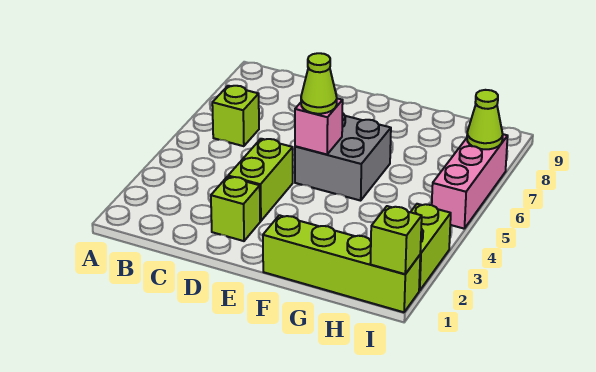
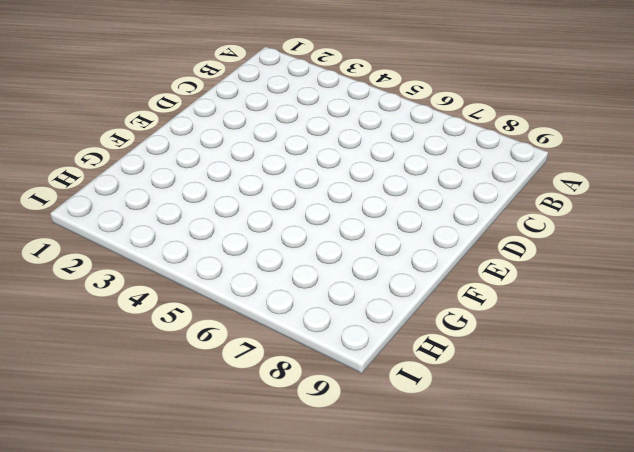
none -> lime 1x1 brick [212,86,259,146]
none -> lime 1x1 brick [211,177,260,241]

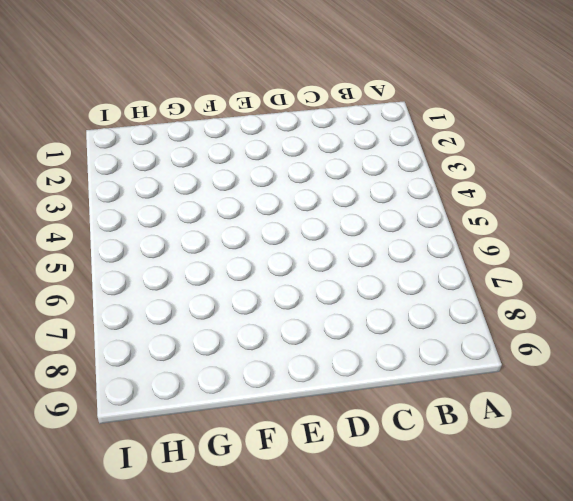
none -> lime 1x1 brick [212,86,259,146]
none -> lime 1x1 brick [211,177,260,241]

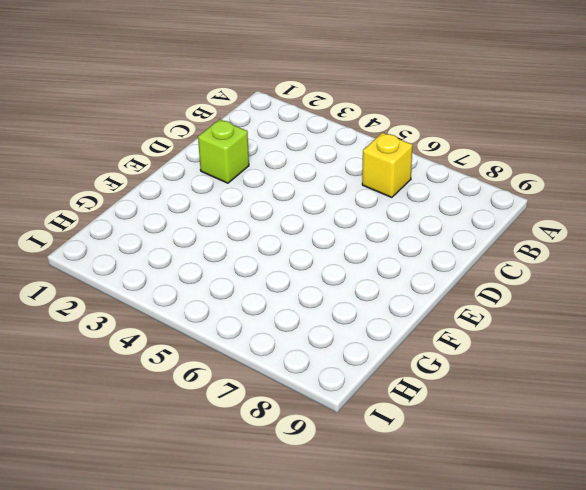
yellow 1x1 brick [362,133,412,197] -> lime 1x1 brick [212,86,259,146]
none -> lime 1x2 brick [228,139,293,221]
none -> grey 2x2 brick [295,113,391,201]

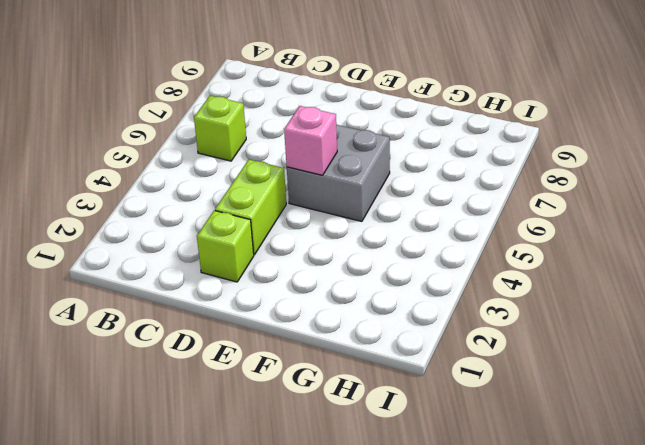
none -> lime 1x4 brick [263,215,420,312]
none -> lime 1x2 brick [411,204,451,291]

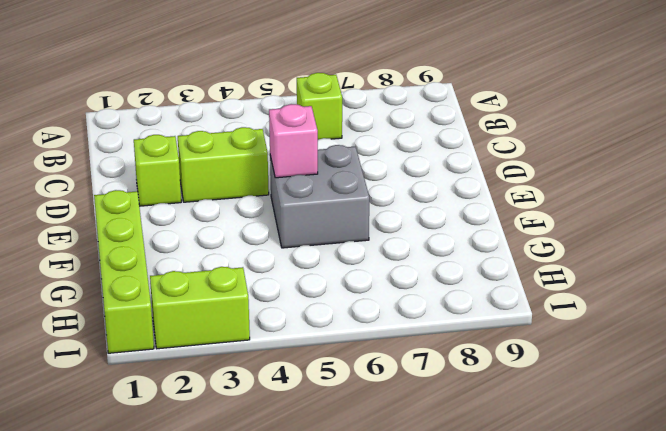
none -> pink 1x3 brick [432,134,508,229]
none -> lime 1x1 brick [370,206,422,274]

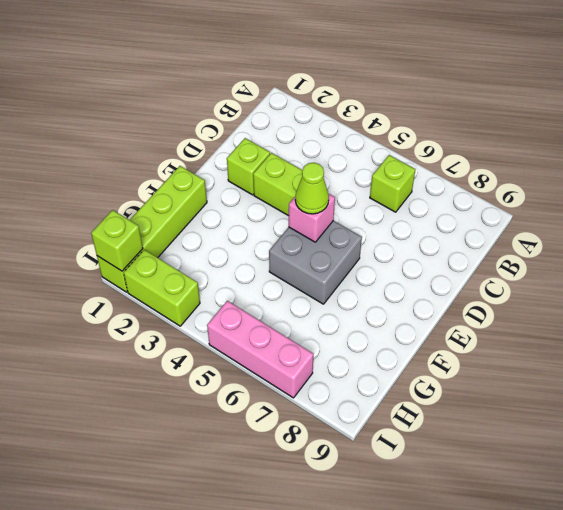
none -> lime 1x1 cone [467,90,503,149]

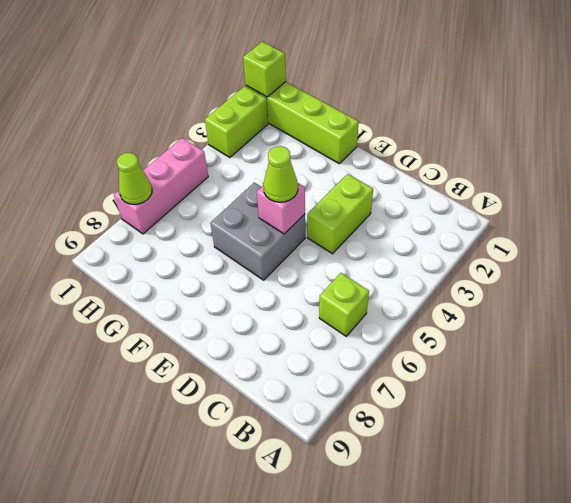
none -> lime 1x1 brick [211,177,260,241]

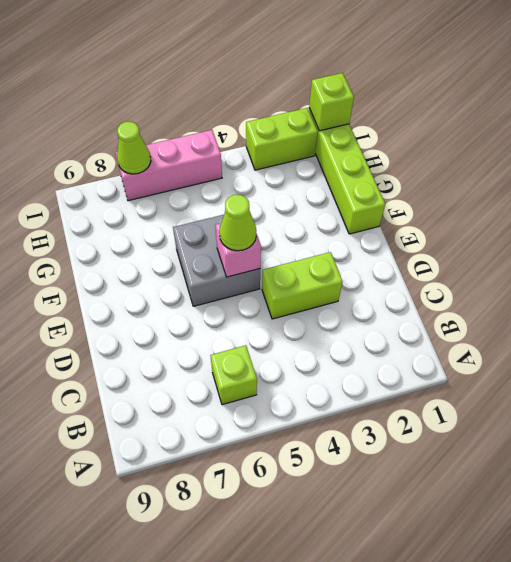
none -> lime 1x1 brick [211,177,260,241]

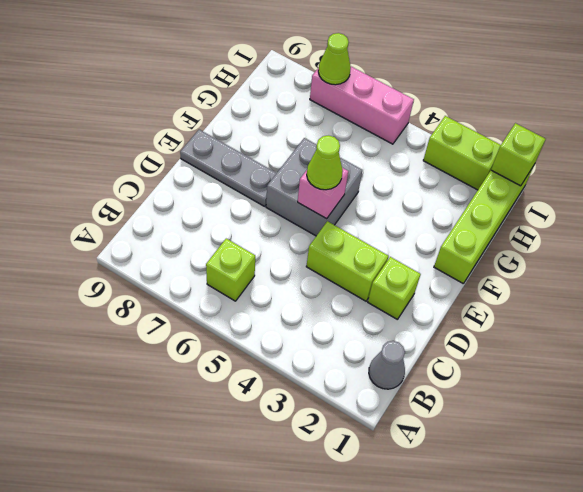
grey 1x1 cone [369,341,405,389] -> none
grey 1x3 plate [180,130,276,206] -> none

